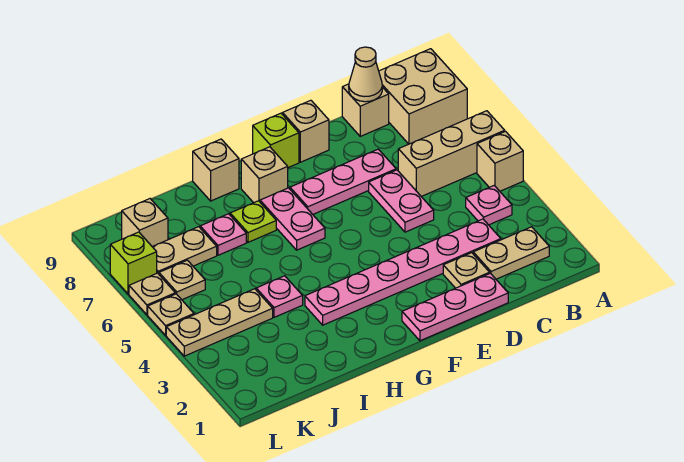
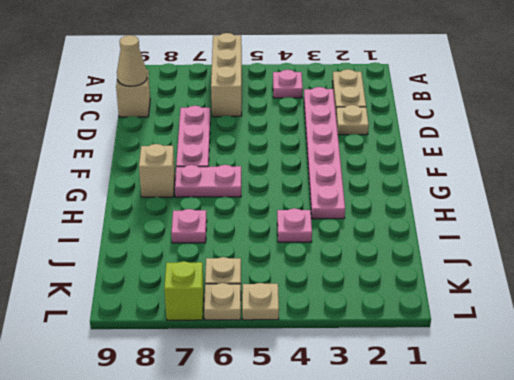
none -> tan 1x1 brick [477,131,523,191]
none -> tan 2x2 brick [379,49,467,144]
none -> pink 1x3 plate [402,273,508,341]

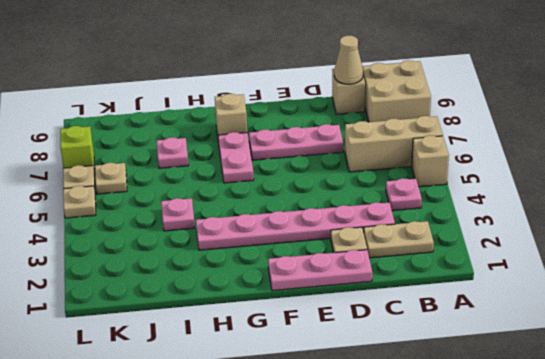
none -> pink 1x2 plate [369,170,434,232]
none -> tan 1x1 brick [283,100,329,162]
none -> lime 1x1 brick [253,113,299,168]

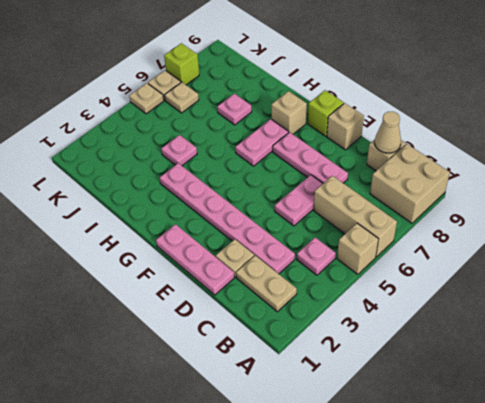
none -> lime 1x1 plate [230,201,276,242]
none -> tan 1x1 brick [193,139,239,201]
none -> tan 1x3 plate [166,289,273,356]

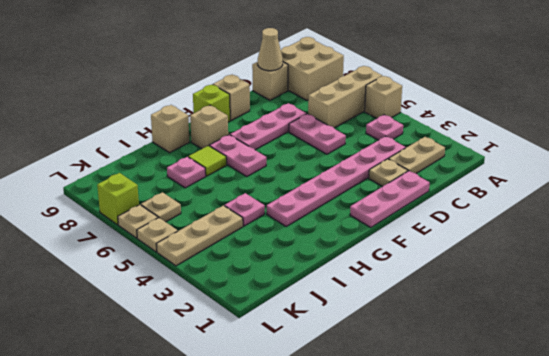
lime 1x1 tile [188,146,227,176] -> lime 1x1 plate [230,201,276,242]
none -> tan 1x2 plate [153,227,217,274]
none -> tan 1x1 brick [122,199,168,247]

